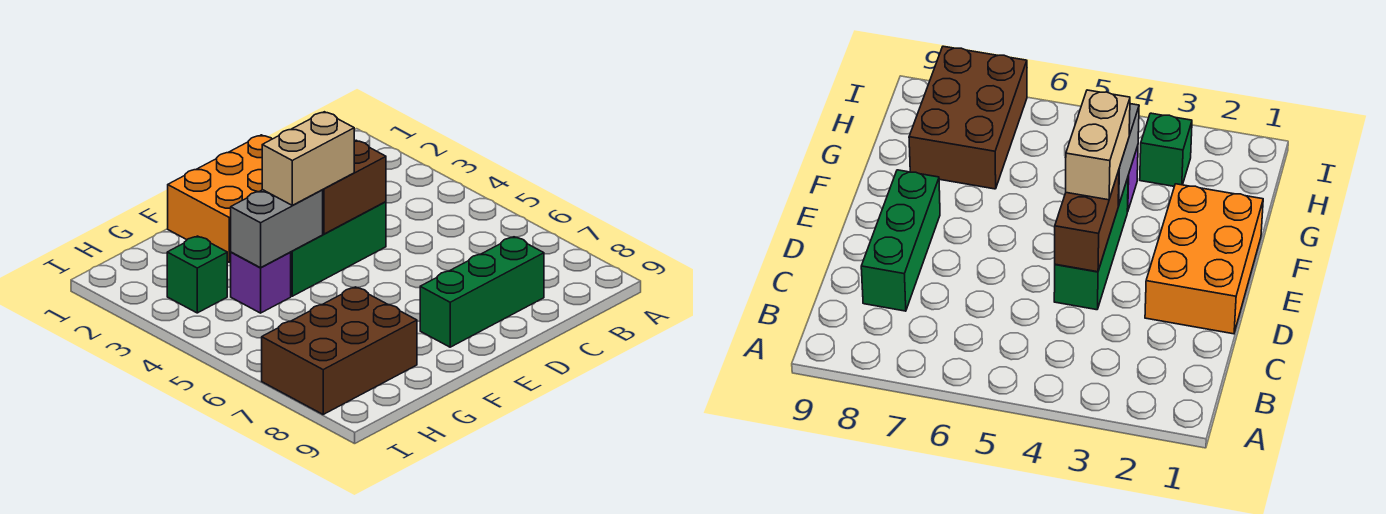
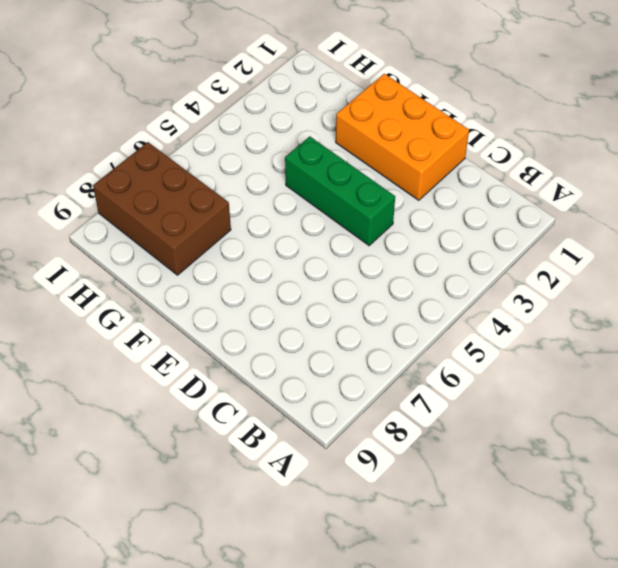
none -> green 1x3 brick [420,237,544,347]
none -> purple 1x1 brick [231,252,291,313]

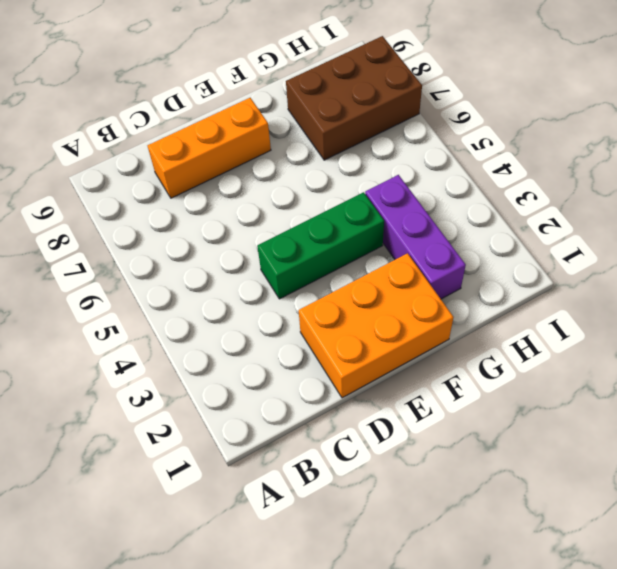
orange 1x3 brick [148,98,271,198] -> green 1x3 brick [420,237,544,347]
purple 1x3 brick [365,175,466,299] -> purple 1x1 brick [231,252,291,313]
none -> green 1x1 brick [167,236,227,313]
none -> brown 1x2 brick [323,140,386,234]

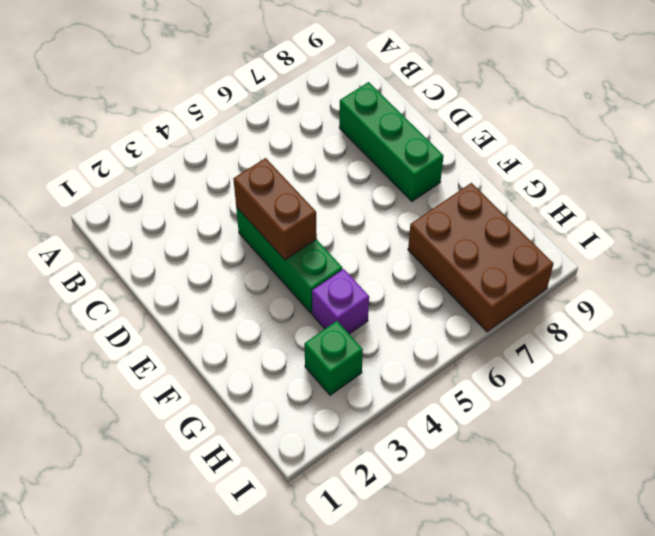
none -> orange 2x3 brick [168,135,272,262]
none -> grey 1x2 brick [231,190,323,268]

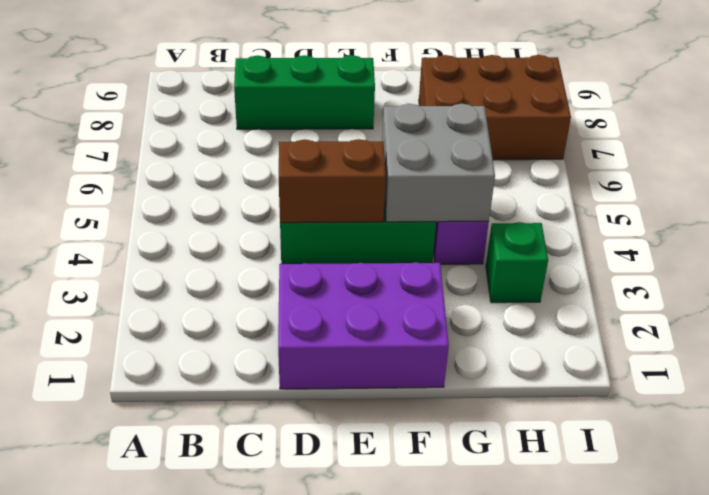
purple 2x3 brick [278,262,449,389] -> orange 2x3 brick [168,135,272,262]
grey 2x2 brick [382,104,495,222] -> grey 1x2 brick [231,190,323,268]
none -> tan 1x2 brick [262,112,354,206]

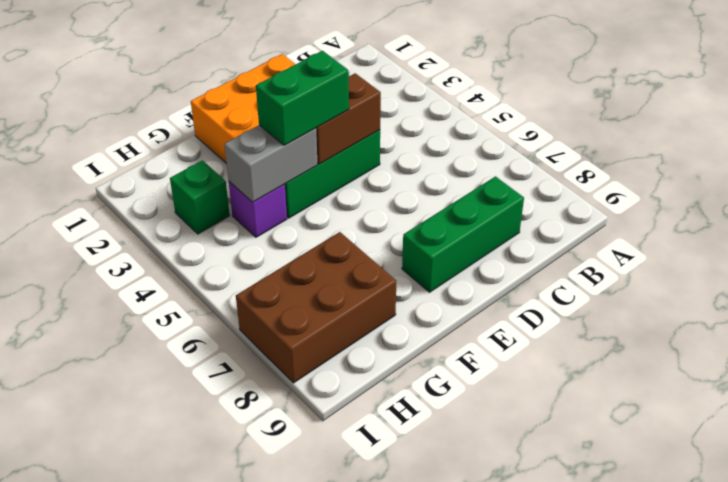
green 1x2 brick [256,51,349,145] -> tan 1x2 brick [262,112,354,206]

